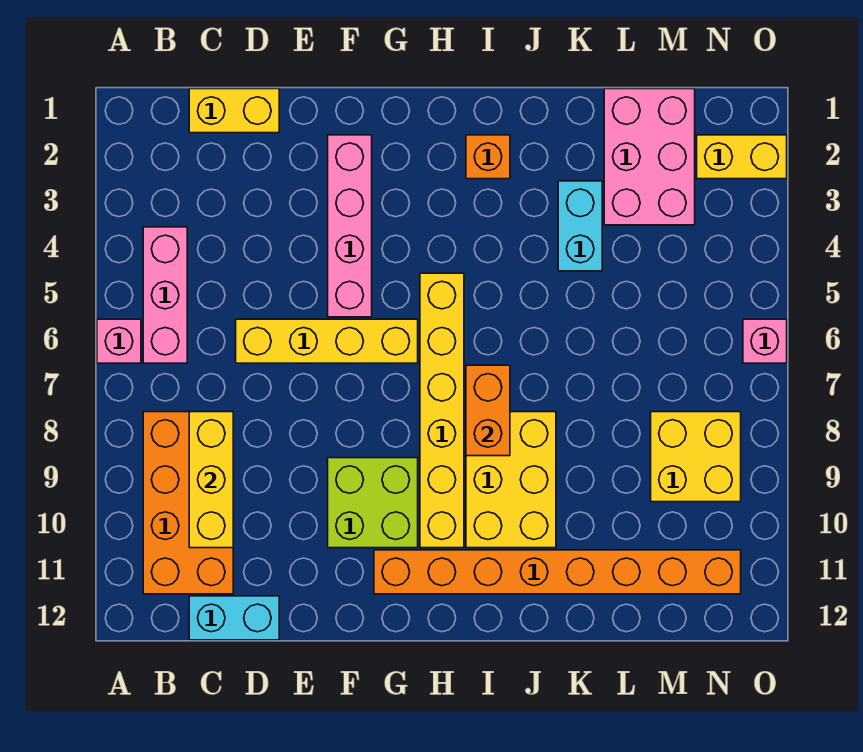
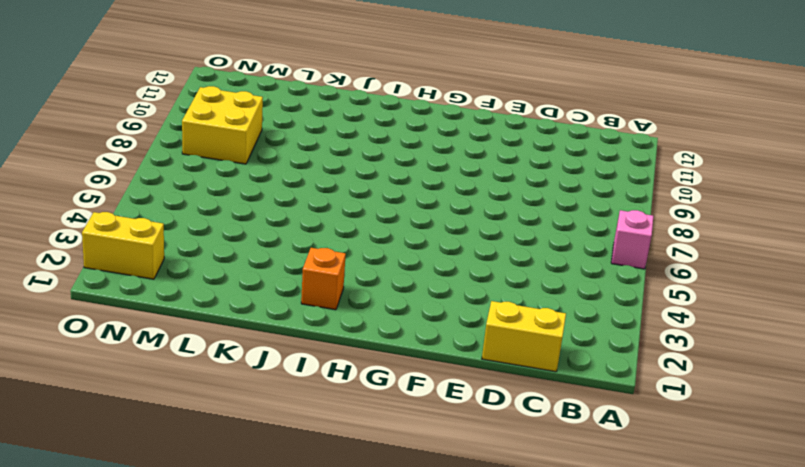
none -> pink 1x3 brick [143,227,187,363]
none -> orange 2x4 brick [143,412,233,594]
none -> cyan 1x2 brick [189,596,279,640]

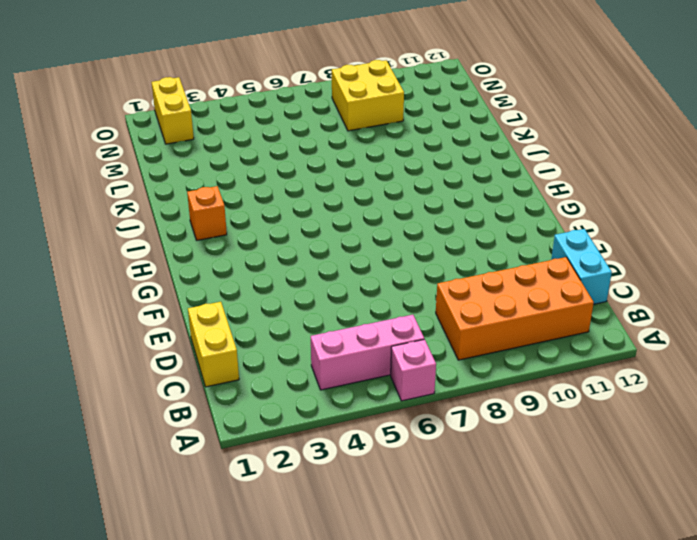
none -> yellow 1x4 brick [236,319,418,363]
none -> pink 1x4 brick [328,135,372,317]
none -> lime 2x2 brick [328,458,418,548]

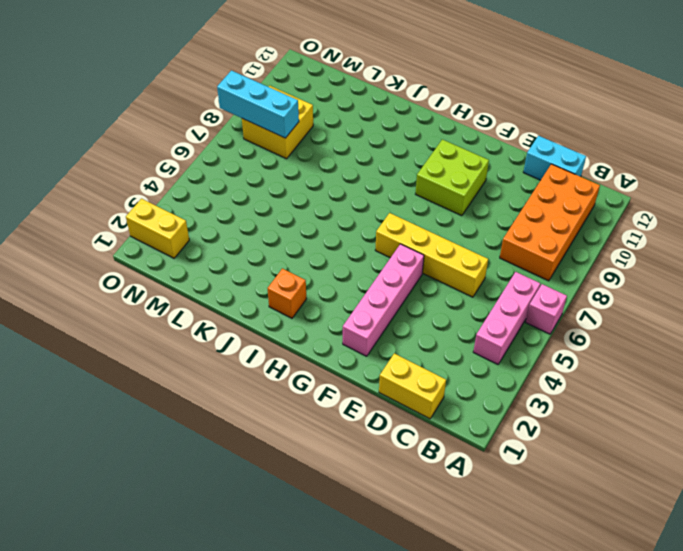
cyan 1x3 brick [217,70,299,138] -> none
none -> orange 1x8 brick [374,550,741,594]
none -> yellow 1x6 brick [420,273,464,548]
none -> yellow 2x3 brick [466,412,556,548]

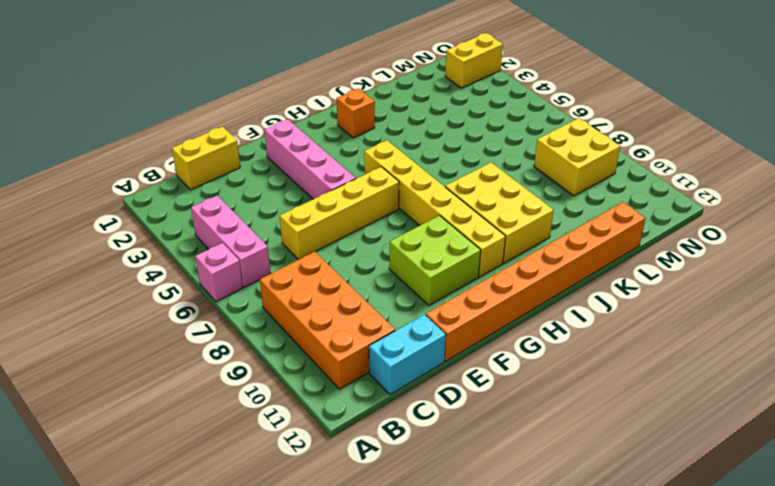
orange 1x8 brick [426,202,645,361] -> orange 1x8 brick moved to [374,550,741,594]
none -> cyan 1x2 brick [558,181,602,271]
none -> pink 2x3 brick [604,89,695,225]
none -> pink 1x1 brick [743,319,787,363]

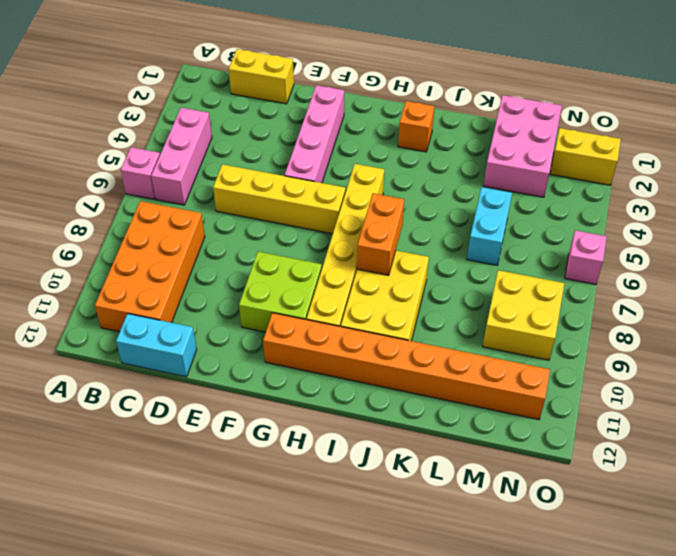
cyan 1x2 brick [467,187,512,265] -> cyan 1x2 brick moved to [558,181,602,271]
none -> yellow 1x3 brick [189,412,233,548]

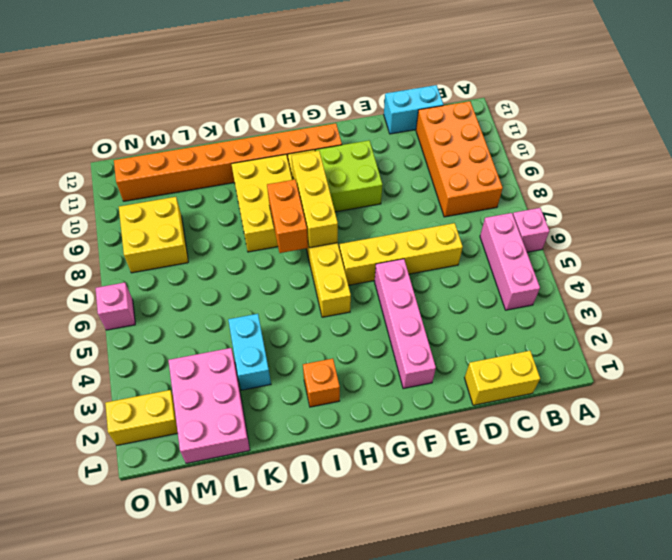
yellow 1x3 brick [292,151,338,248] -> yellow 1x3 brick moved to [189,412,233,548]

